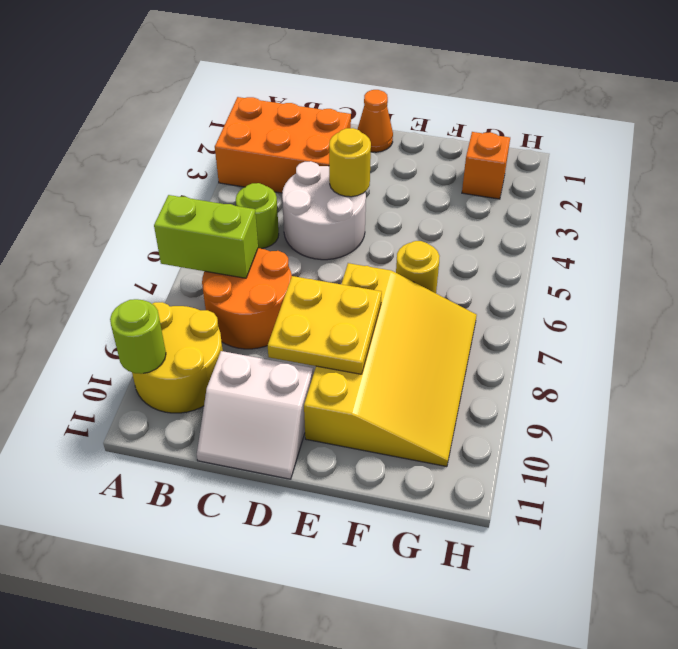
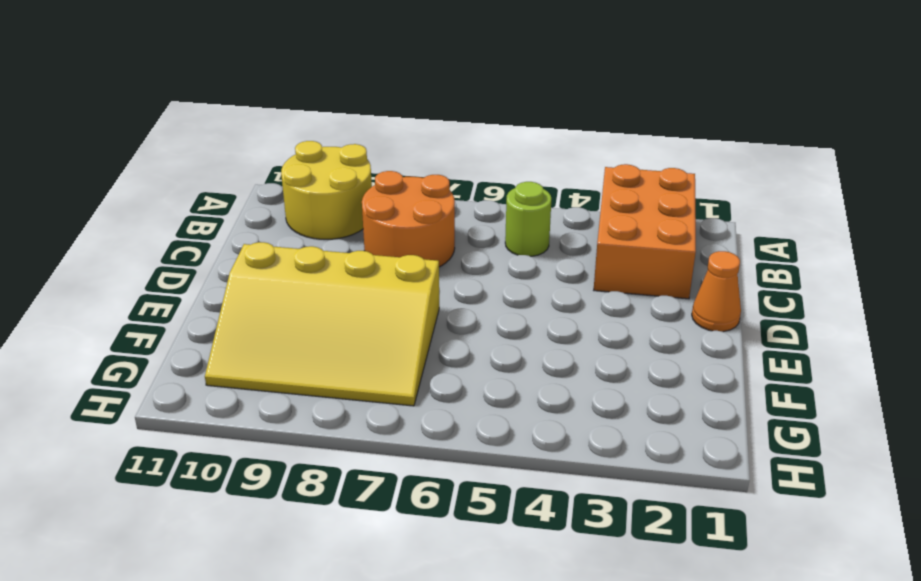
none -> white 2x2 round brick [282,161,366,260]
none -> white 2x2 slope [197,351,313,479]
none -> yellow 1x1 round brick [396,241,440,293]

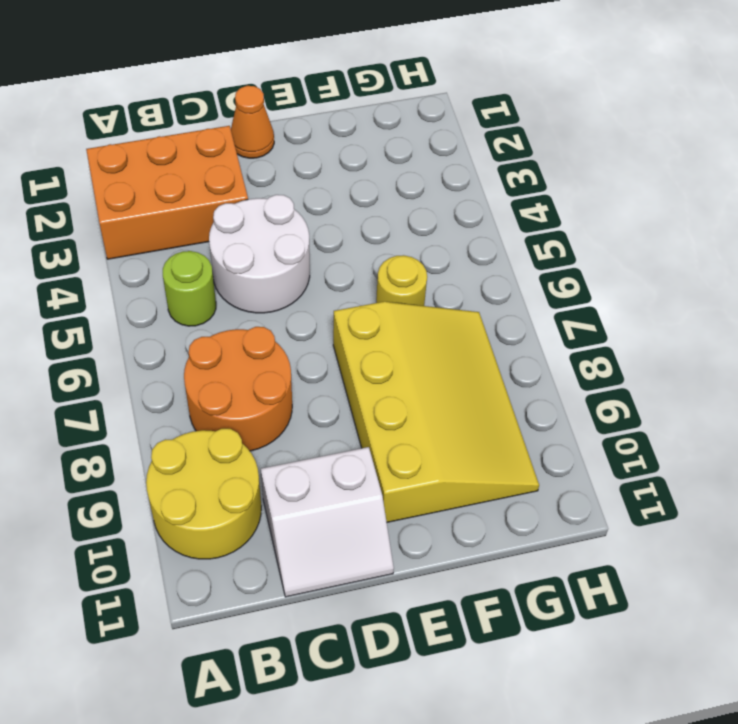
none -> orange 1x1 brick [462,132,510,199]
none -> lime 1x2 brick [154,195,258,278]
none -> lime 1x1 round brick [110,299,166,374]

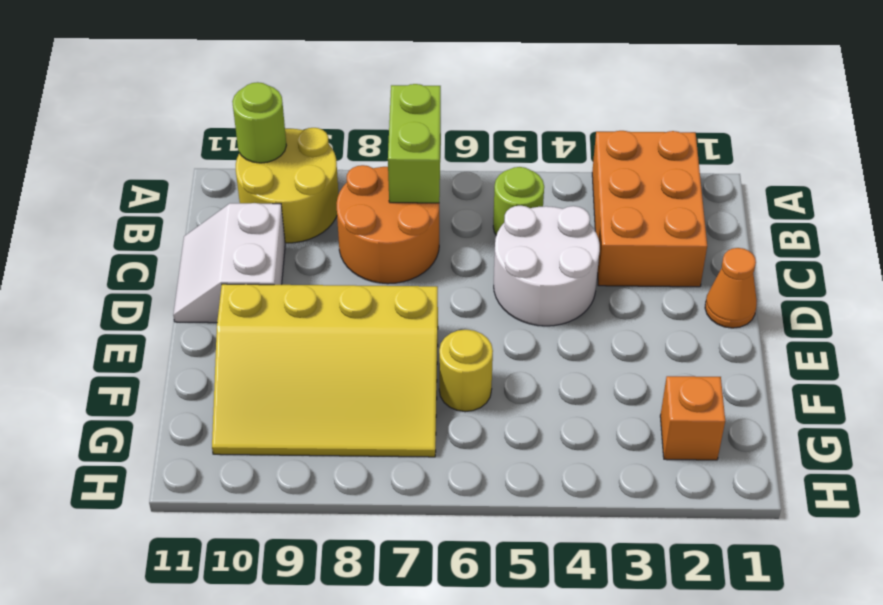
none -> yellow 1x1 round brick [329,128,371,197]
none -> yellow 2x2 plate [268,276,382,374]

